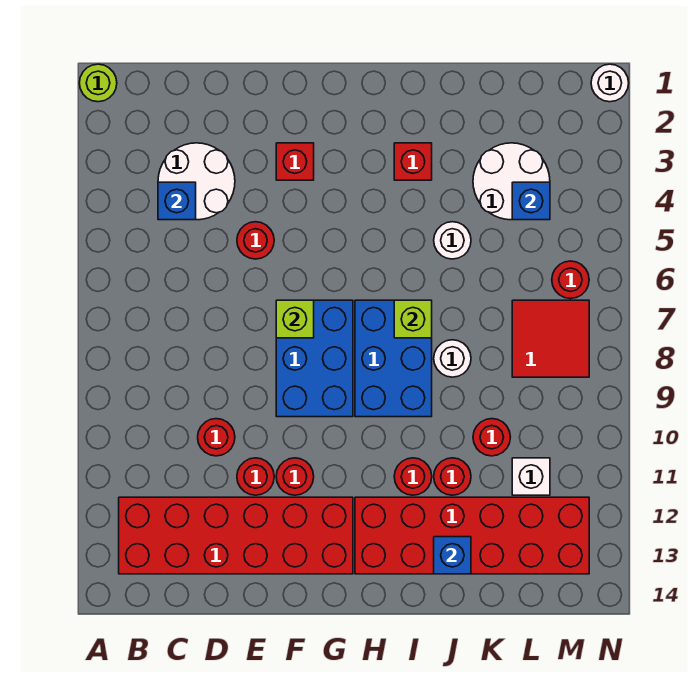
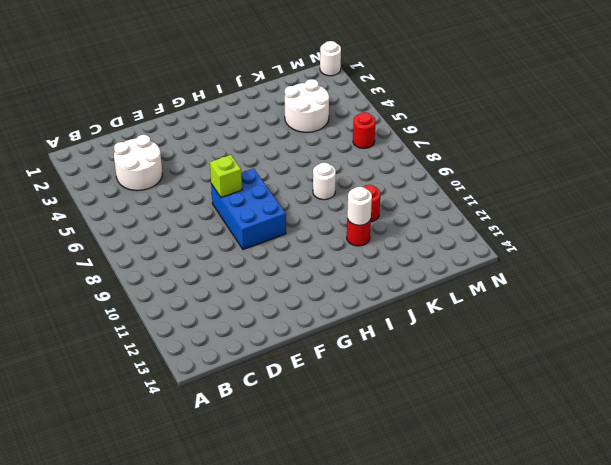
white 1x1 round brick [347,187,372,225] -> white 1x1 round brick moved to [434,222,471,259]
none -> lime 1x1 round brick [79,64,117,102]
none -> red 2x6 brick [119,497,353,574]
none -> red 1x1 round brick [198,419,235,456]

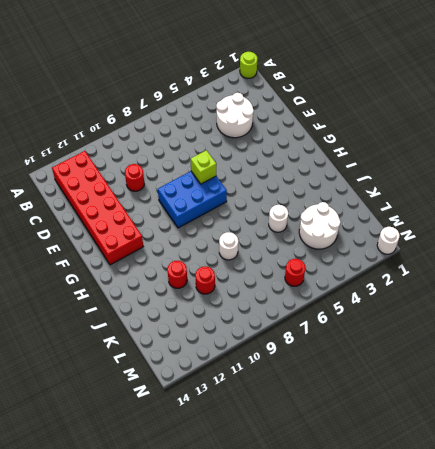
none -> red 1x1 round brick [237,222,274,259]
none -> red 1x1 round brick [237,458,274,495]
none -> red 1x1 brick [276,143,314,180]

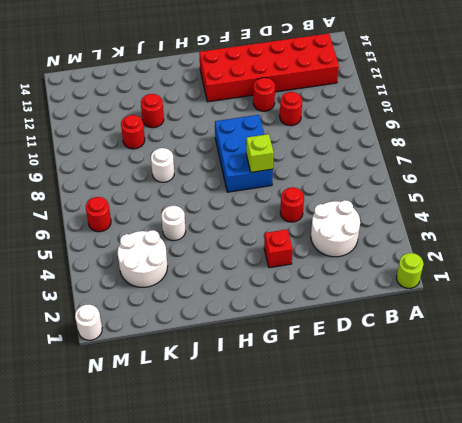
none -> red 1x1 round brick [276,458,314,495]
none -> blue 2x3 brick [355,300,432,417]
none -> red 2x6 brick [355,497,589,574]

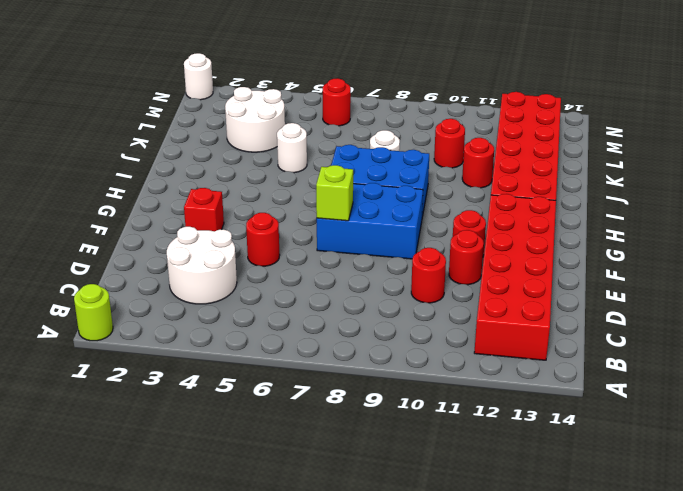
none -> red 1x1 brick [394,143,432,180]
none -> red 1x1 round brick [394,458,432,495]
none -> red 2x2 tile [512,300,589,377]

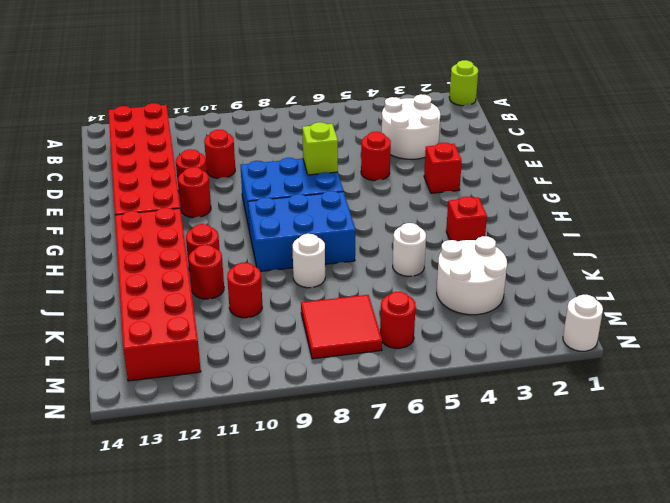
none -> white 1x1 brick [512,458,550,495]
none -> blue 1x1 brick [158,182,196,220]
none -> lime 1x1 brick [394,300,432,338]

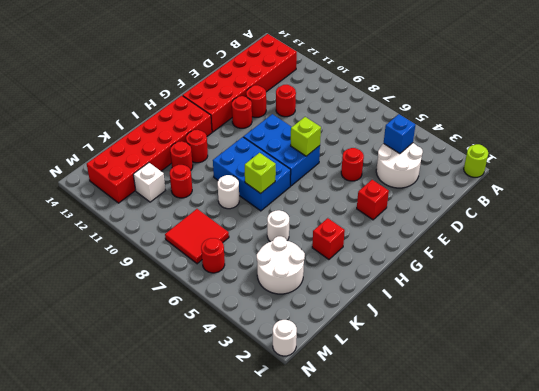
none -> blue 1x1 brick [434,537,471,574]
none -> blue 1x1 brick [512,182,550,220]

